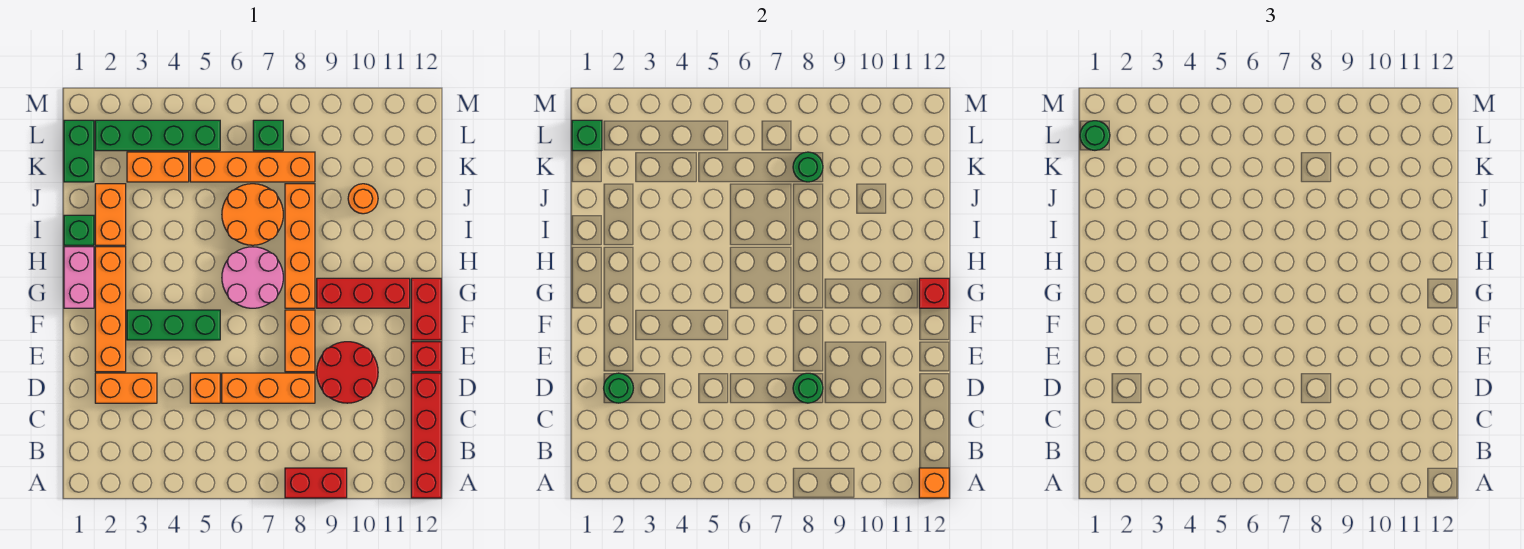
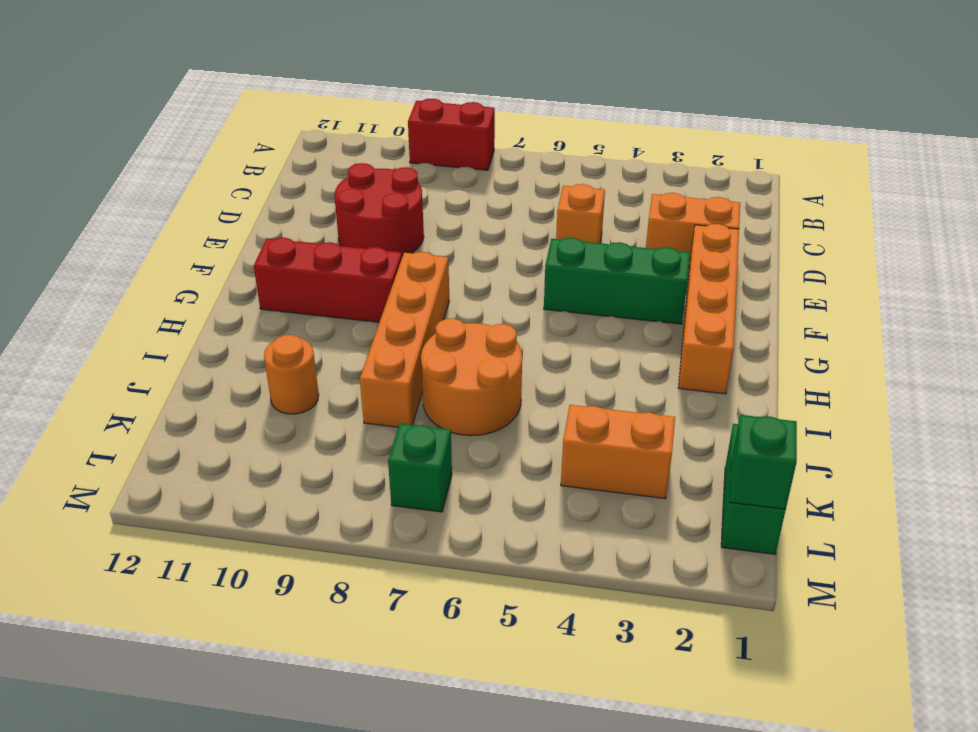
none -> red 1x4 brick [411,373,441,498]
none -> orange 1x3 brick [222,373,315,403]
none -> orange 1x2 brick [285,310,315,372]
none -> red 1x1 brick [411,342,441,372]

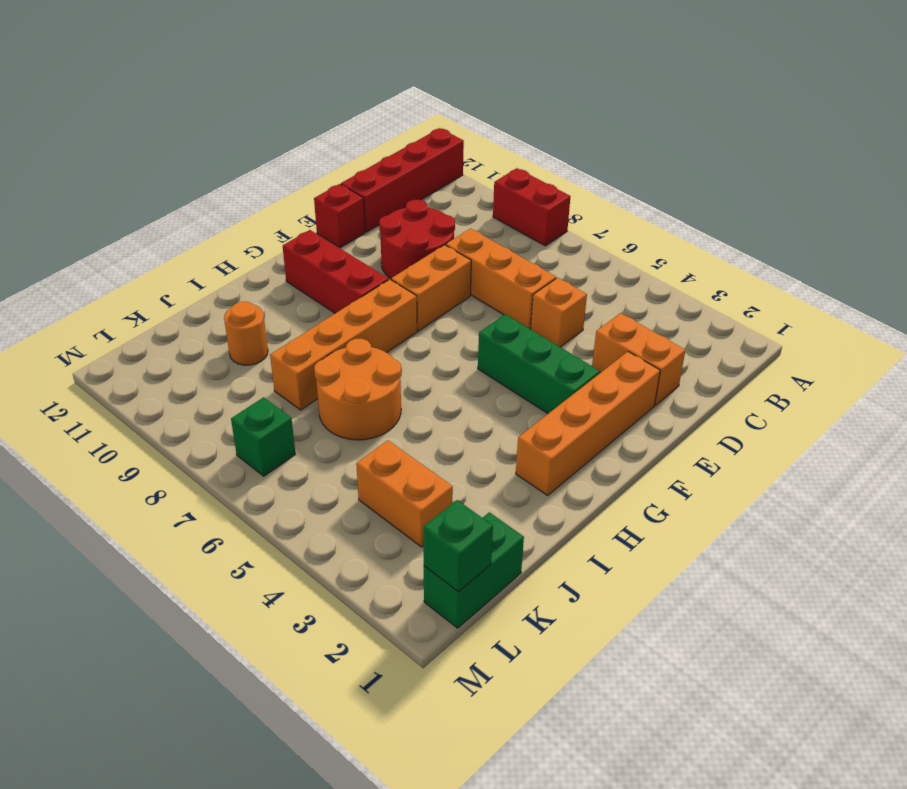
none -> red 1x2 brick [411,278,441,340]
none -> pink 1x2 brick [64,247,94,308]
none -> pink 2x2 round brick [222,247,283,308]
none -> green 1x1 brick [64,215,94,245]

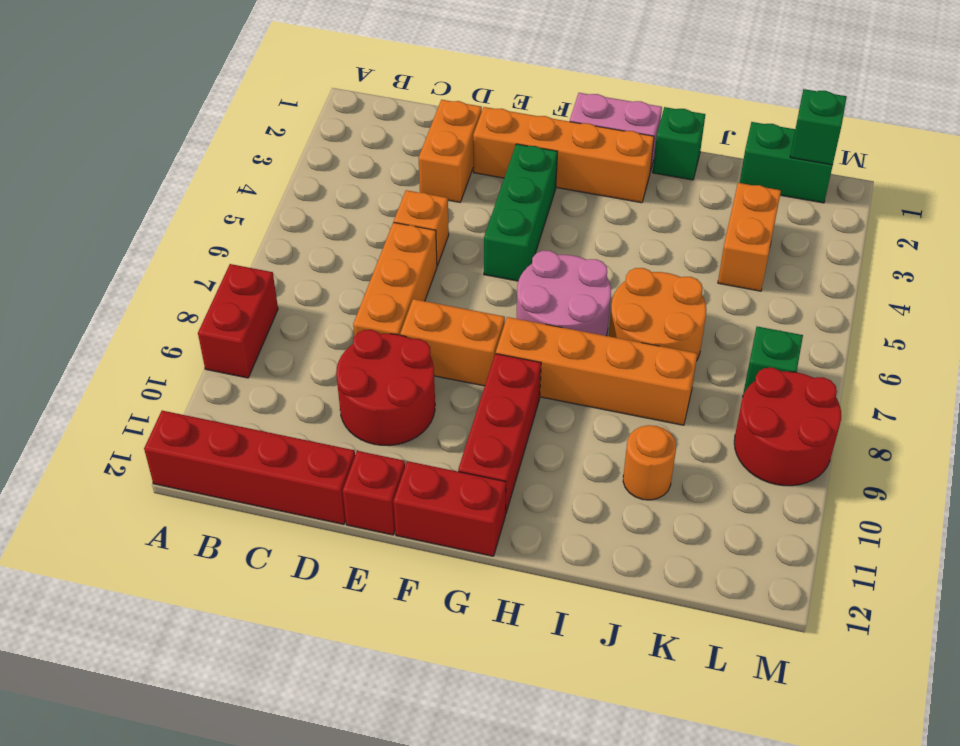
red 2x2 round brick [734,368,841,486] -> none
none -> orange 1x2 brick [95,184,126,245]
none -> orange 1x4 brick [190,152,315,182]
none -> green 1x4 brick [95,120,220,151]
none -> orange 1x1 brick [919,468,949,498]

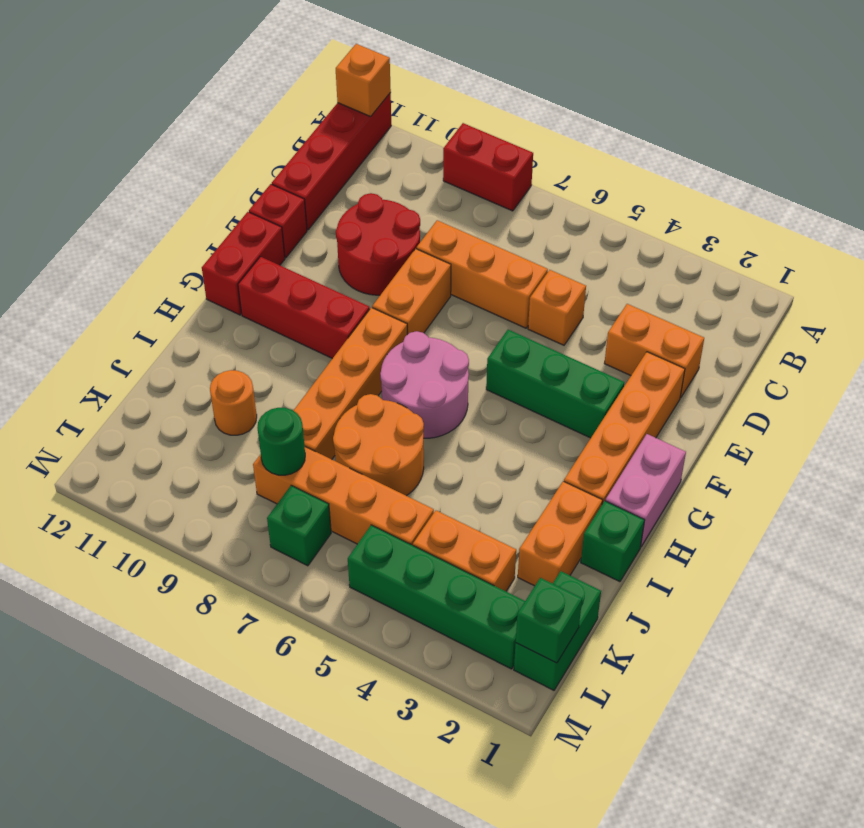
none -> green 1x1 round brick [604,373,633,403]
none -> green 1x1 round brick [793,373,823,403]
none -> red 1x1 brick [919,278,949,308]
none -> green 1x1 round brick [1080,121,1110,150]

